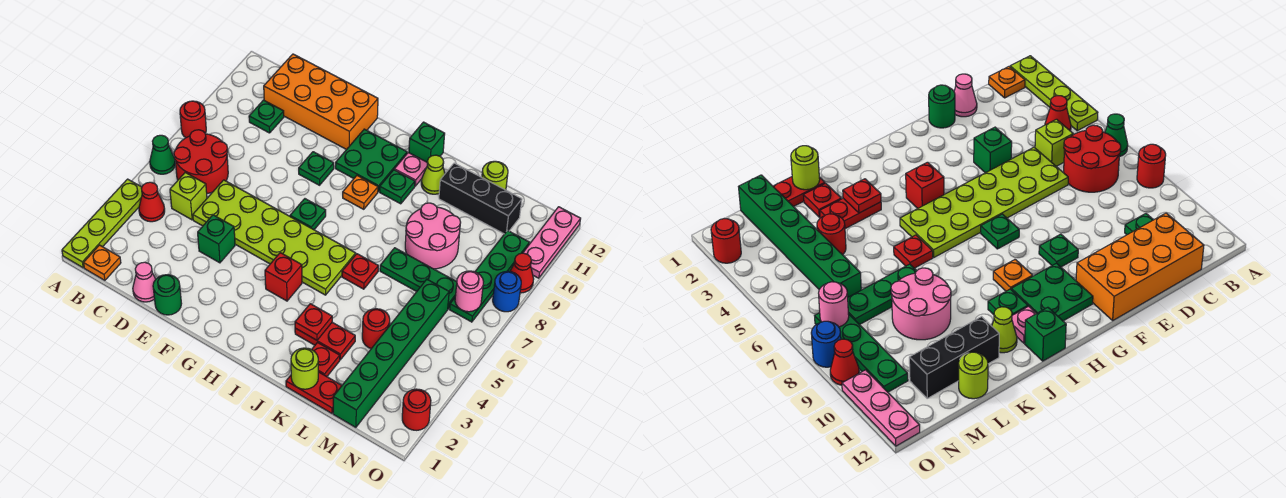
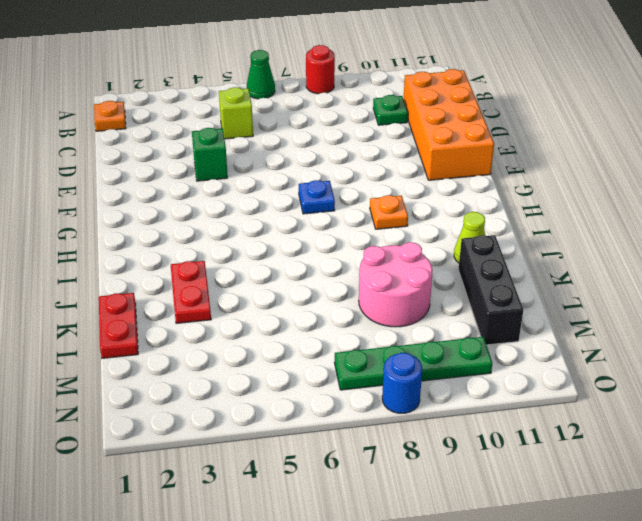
blue 1x1 plate [299,180,335,214] -> green 1x1 plate [290,199,326,230]
none -> lime 1x4 plate [62,179,142,268]
none -> red 1x1 cone [139,182,165,222]
none -> red 2x2 round brick [174,130,228,194]
none -> pink 1x1 cone [133,262,156,302]

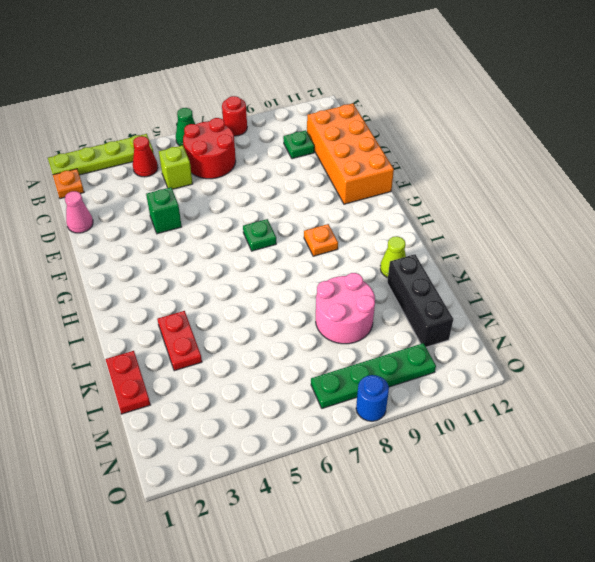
none -> lime 2x6 plate [193,180,356,295]
none -> green 1x1 round brick [153,275,182,315]
none -> green 1x1 plate [299,152,334,185]
none -> green 2x2 plate [335,129,407,192]

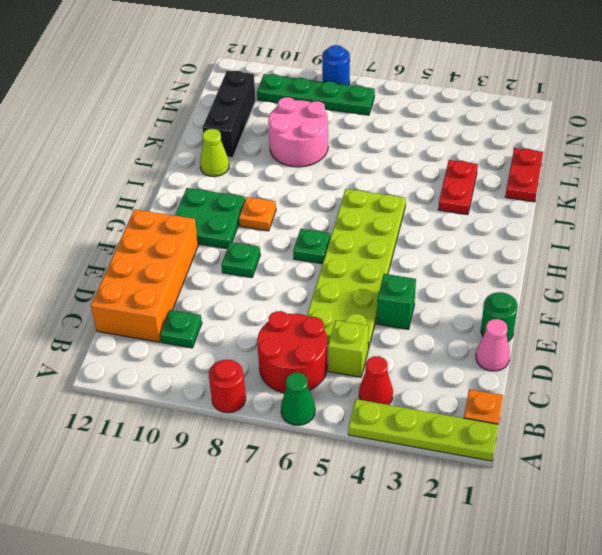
none -> red 1x1 brick [265,253,302,301]
none -> green 1x1 plate [380,170,415,204]
none -> pink 1x1 plate [394,152,427,186]
none -> green 1x1 brick [409,122,445,162]

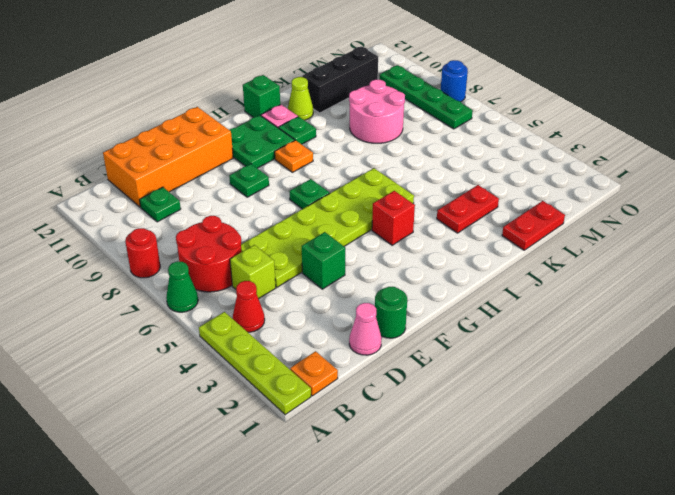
none -> red 1x1 plate [342,254,378,289]
none -> red 1x1 plate [312,343,340,377]
none -> green 1x3 plate [380,248,457,309]
none -> red 1x1 round brick [362,309,390,349]

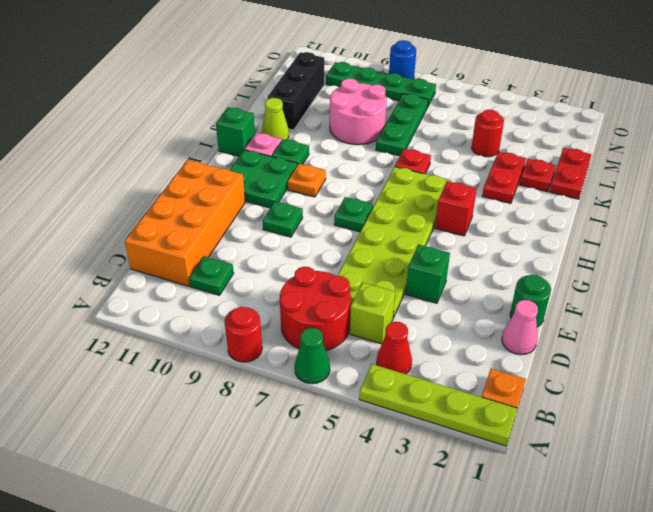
none -> lime 1x1 round brick [482,161,508,190]
none -> green 1x6 brick [333,279,449,427]
none -> red 1x1 round brick [402,389,431,430]
none -> red 1x1 cone [510,253,534,293]

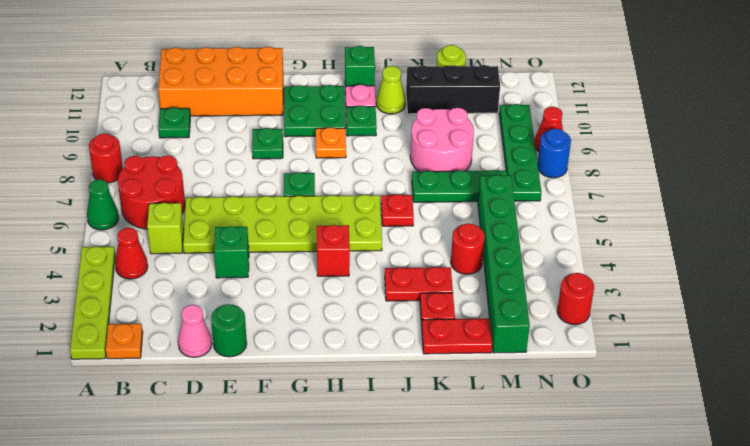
none -> pink 1x3 plate [523,207,581,278]
none -> red 1x1 plate [295,304,332,340]
none -> lime 1x1 round brick [291,348,318,389]
none -> pink 1x1 round brick [455,271,484,312]

